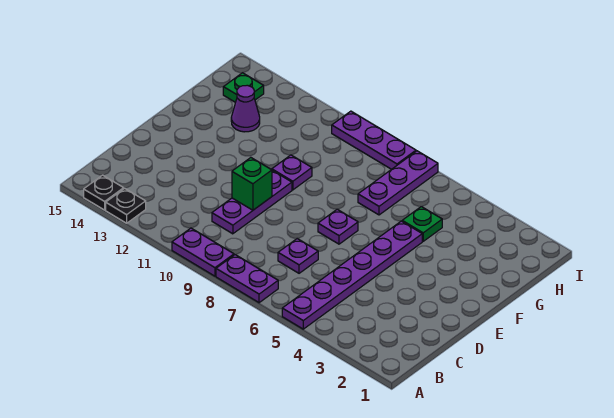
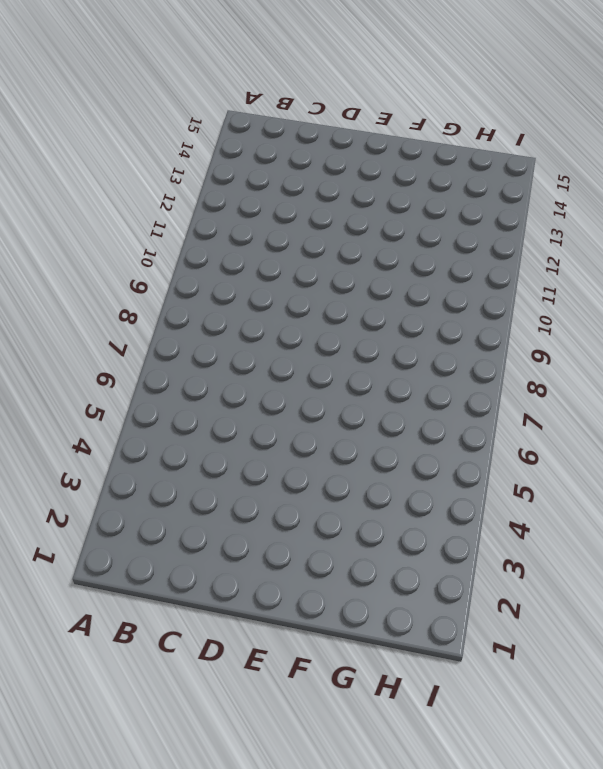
none -> purple 1x6 plate [282,221,422,329]
none -> purple 1x2 plate [216,255,278,303]
none -> purple 1x2 plate [172,228,234,276]

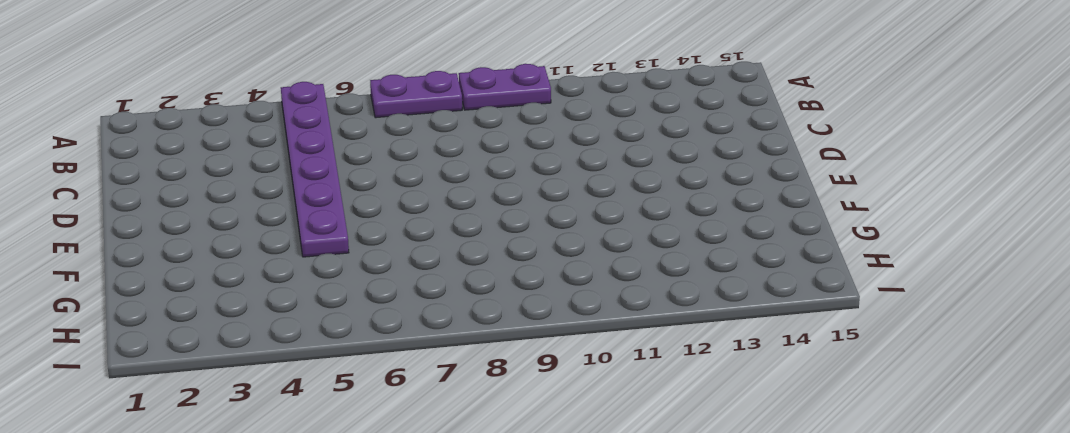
none -> black 1x1 plate [106,188,146,223]
none -> black 1x1 plate [84,175,124,210]
none -> purple 1x1 plate [278,239,318,273]

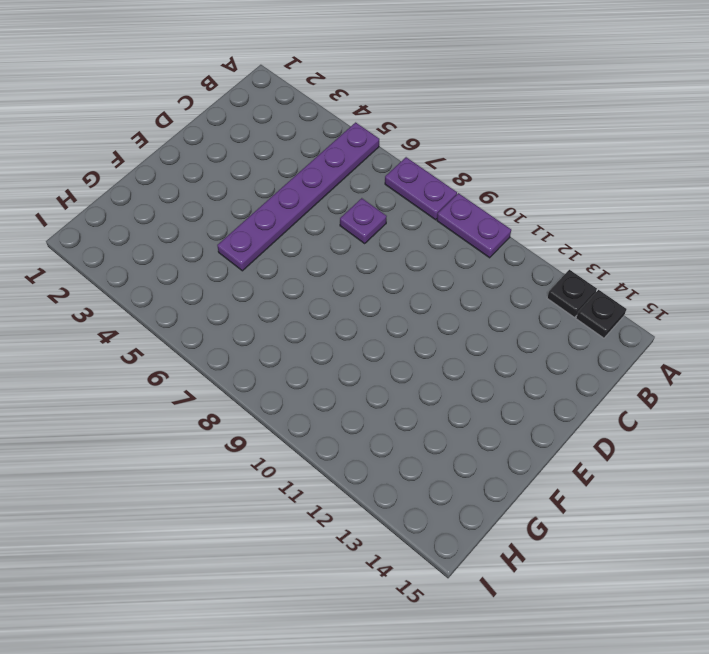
none -> purple 1x3 plate [212,171,292,234]
none -> purple 1x1 plate [318,209,358,244]
none -> purple 1x1 plate [271,155,312,190]

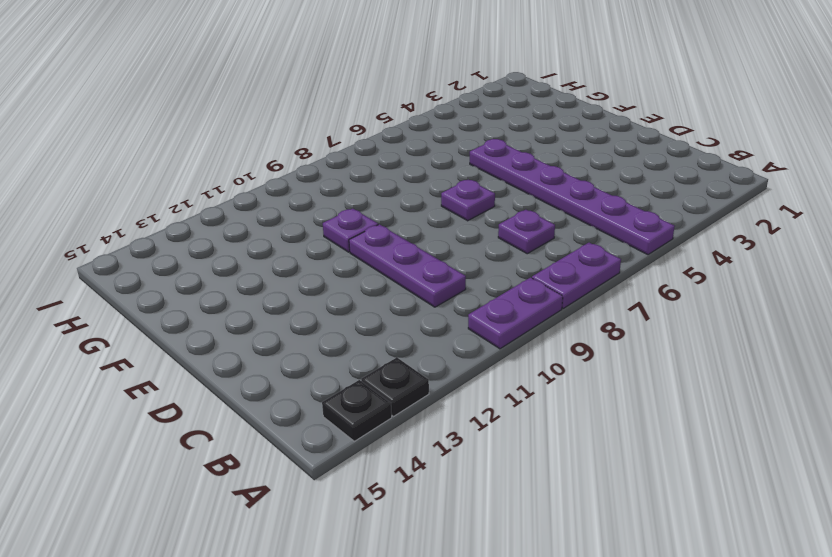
none -> green 1x1 plate [402,207,442,241]
none -> purple 1x3 plate [358,151,438,215]
none -> purple 1x1 cone [231,85,260,132]

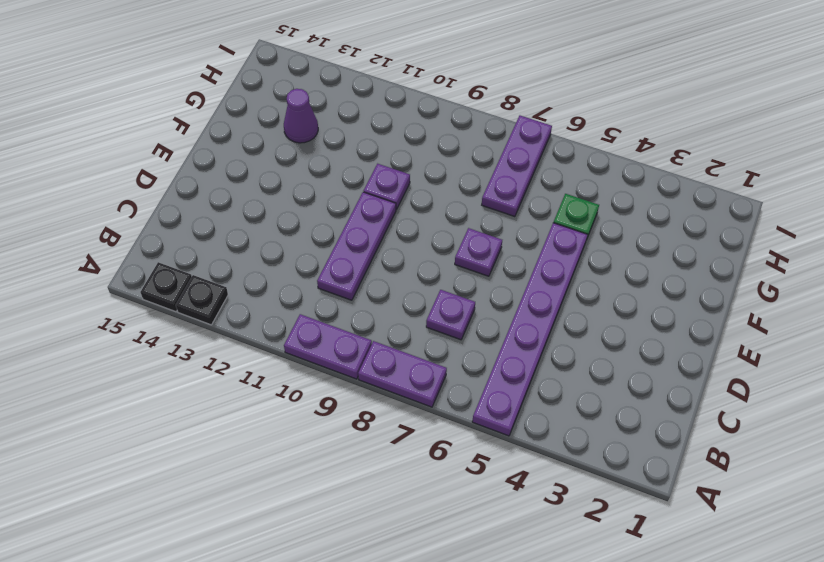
none -> green 1x1 plate [223,73,264,102]
none -> purple 1x3 plate [332,111,416,169]
none -> green 1x1 brick [232,158,272,210]

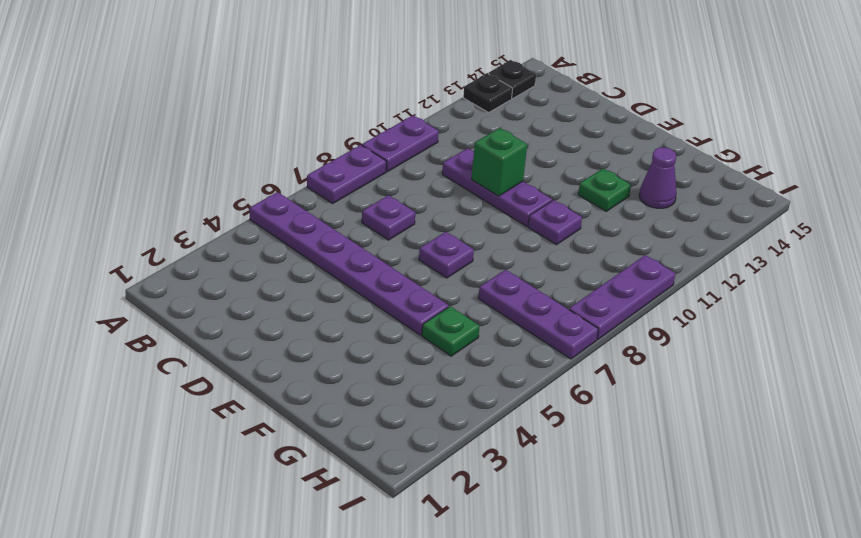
green 1x1 plate [578,169,631,211] -> green 1x1 plate moved to [223,73,264,102]

